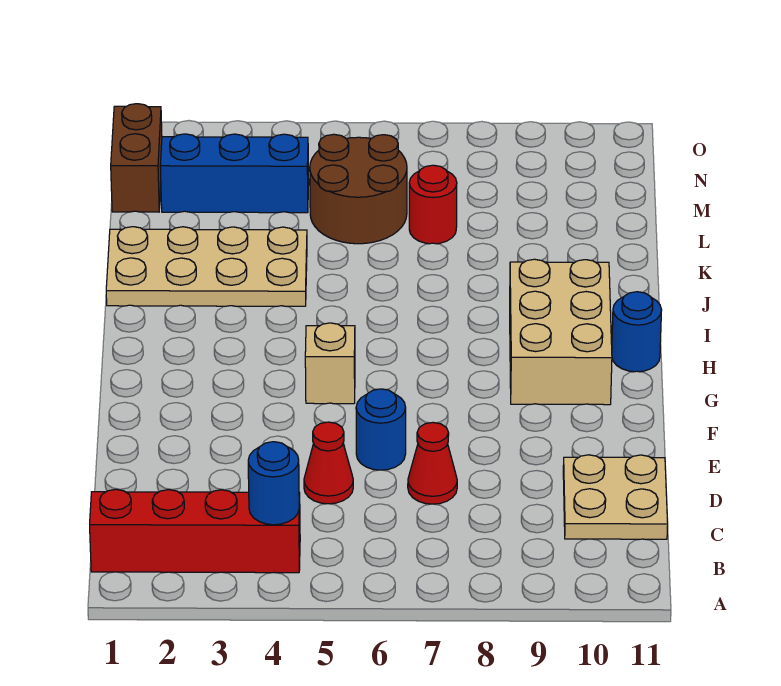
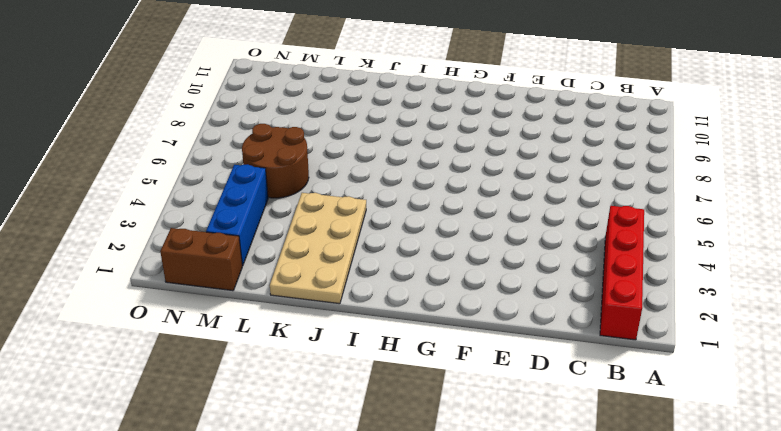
none -> tan 2x2 plate [563,455,668,539]
none -> red 1x1 cone [304,422,353,504]
none -> red 1x1 cone [408,423,457,504]

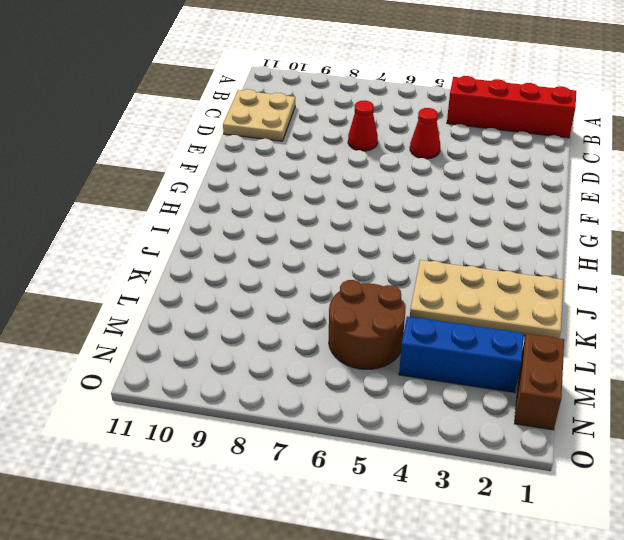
none -> blue 1x1 round brick [356,389,406,470]
none -> tan 1x1 brick [305,323,355,404]
none -> tan 2x3 brick [510,259,612,405]

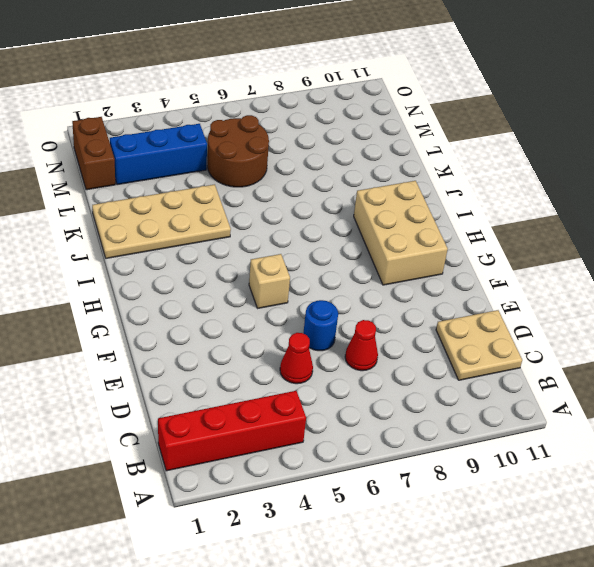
none -> blue 1x1 round brick [612,292,662,372]
none -> red 1x1 round brick [409,165,457,244]
none -> blue 1x1 round brick [248,442,299,525]

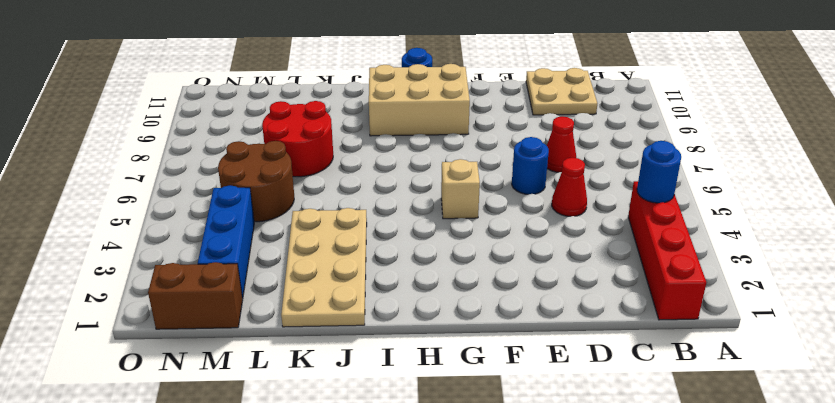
red 2x2 round brick [262,101,333,177] -> red 1x1 round brick [409,165,457,244]

